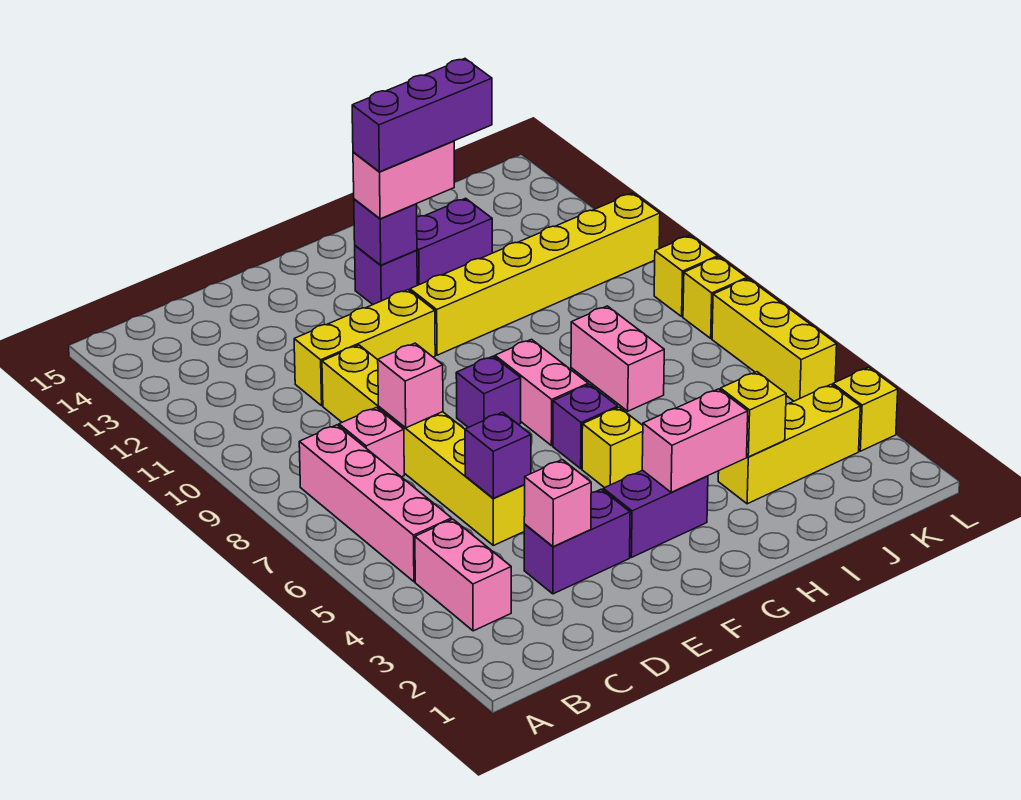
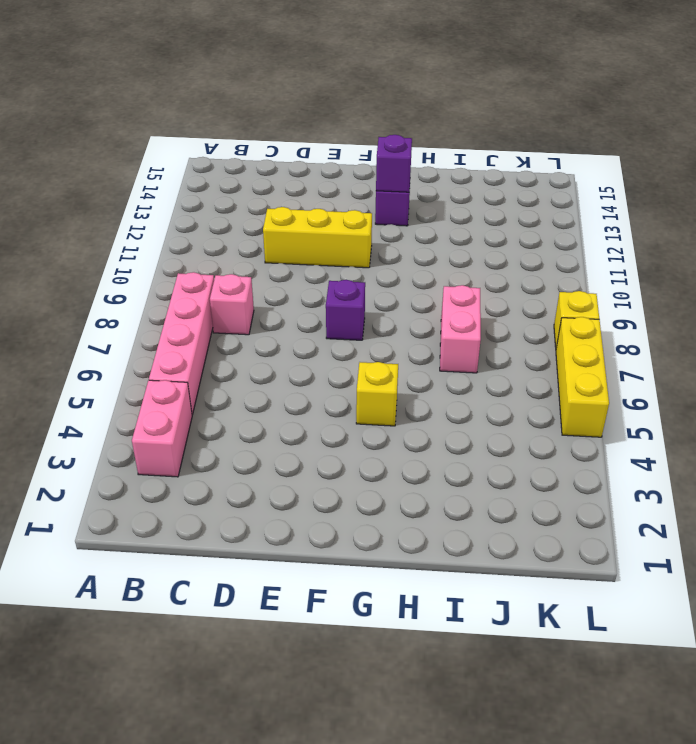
none -> purple 1x2 brick [524,489,630,594]
none -> yellow 1x6 brick [322,345,525,545]
none -> purple 1x2 brick [603,470,708,557]

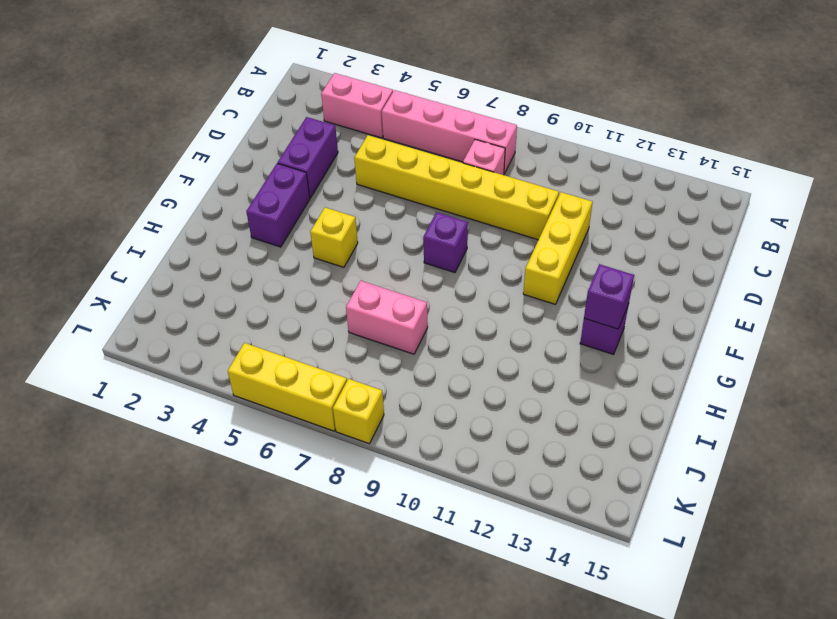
none -> purple 1x1 brick [553,384,618,469]
none -> pink 1x2 brick [495,339,588,446]
none -> yellow 1x6 brick [410,193,660,355]

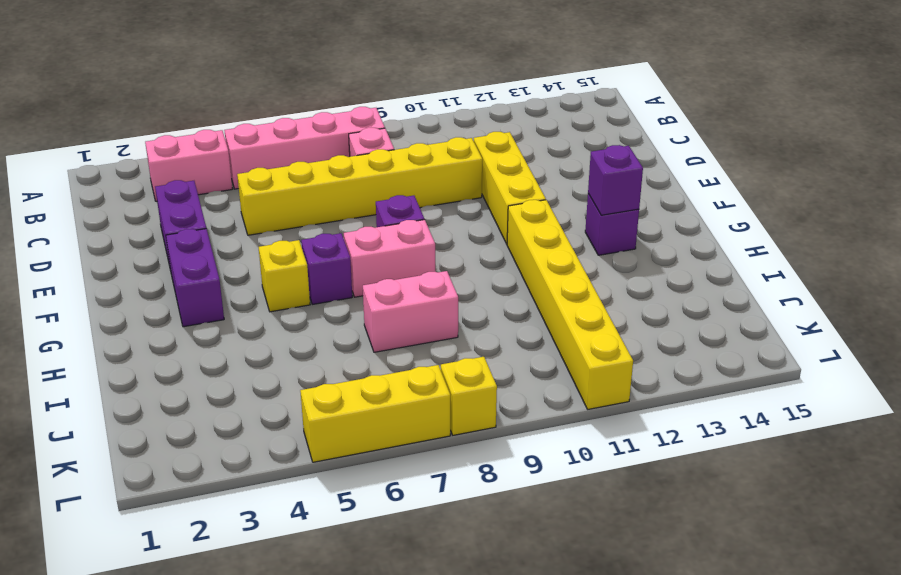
none -> purple 1x2 brick [417,198,492,285]
none -> yellow 1x3 brick [718,385,860,504]
none -> yellow 1x1 brick [833,367,898,451]

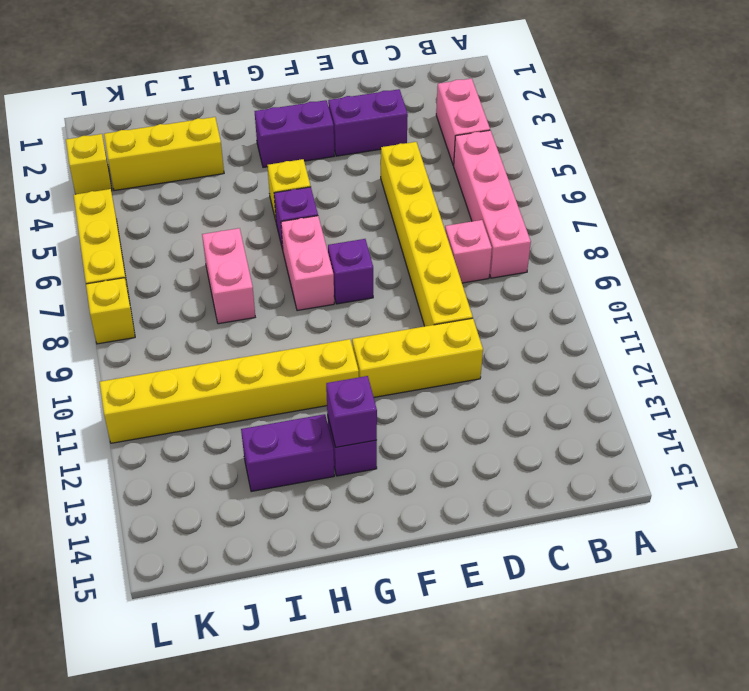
none -> yellow 1x1 brick [654,236,718,316]
none -> pink 1x1 brick [524,460,591,547]
none -> purple 1x1 brick [465,412,531,498]

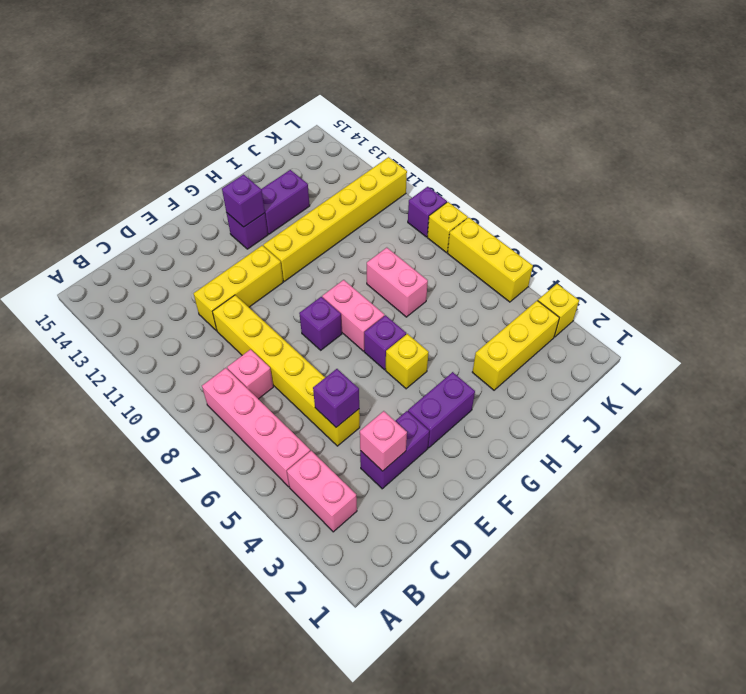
purple 1x1 brick [408,187,447,237] -> yellow 1x1 brick [654,236,718,316]
none -> pink 1x1 brick [378,343,443,428]
none -> pink 1x2 brick [642,389,748,492]
none -> yellow 1x1 brick [720,372,786,457]

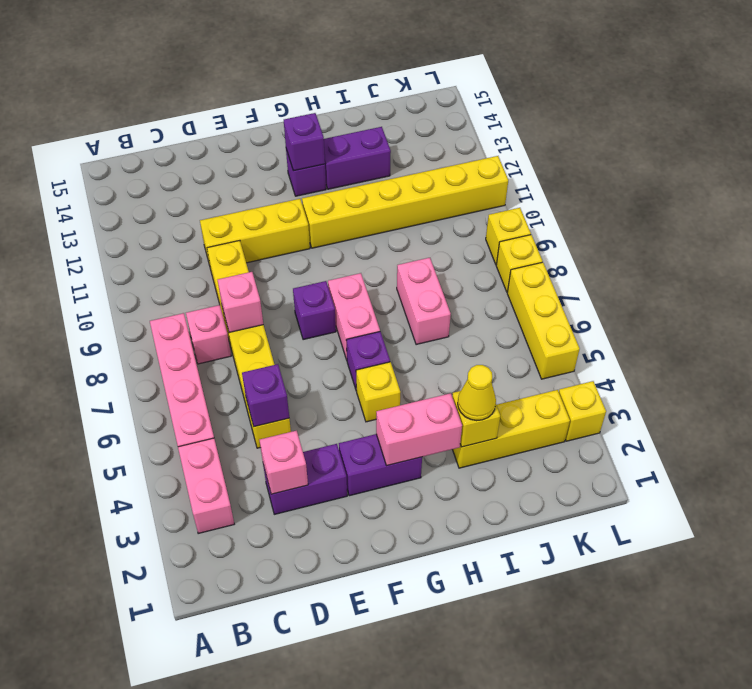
yellow 1x1 cone [458,365,496,421] -> none
none -> pink 1x2 brick [353,141,454,219]
none -> purple 1x3 brick [352,59,492,172]

